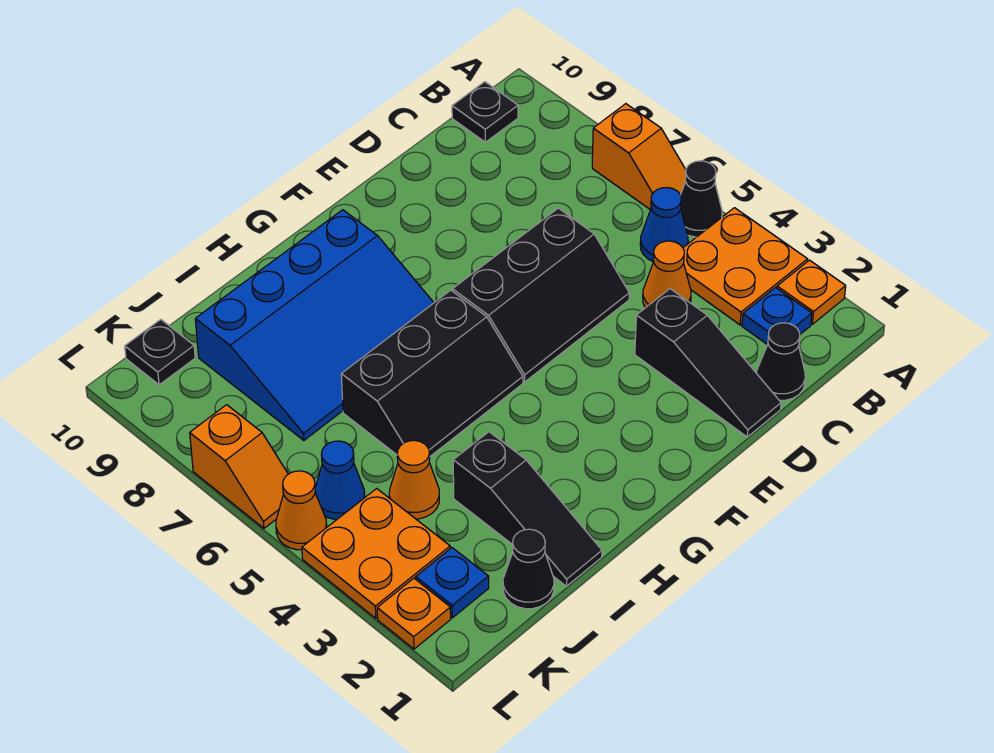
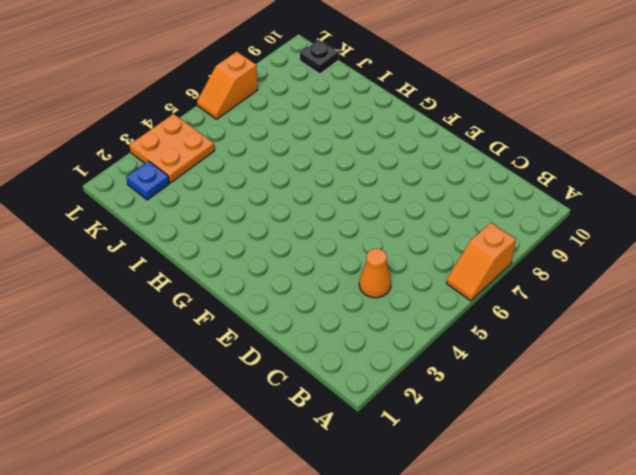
none -> orange 1x1 plate [777,260,846,324]
none -> orange 2x2 plate [683,208,808,325]
none -> black 1x1 cone [681,161,722,237]

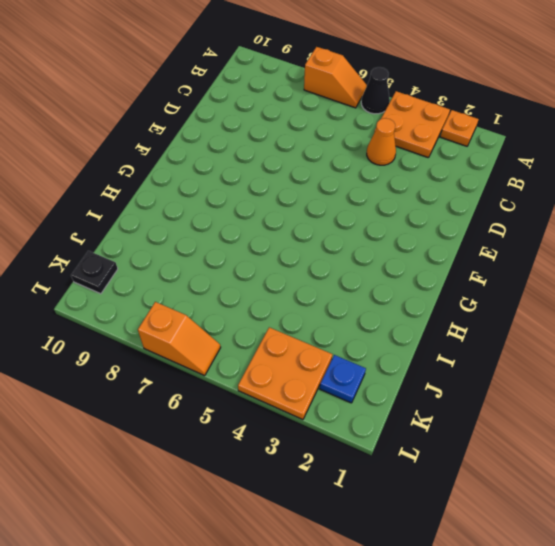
none -> blue 1x1 plate [742,288,812,345]
none -> blue 1x1 cone [640,188,688,262]
none -> black 1x1 plate [452,82,518,142]

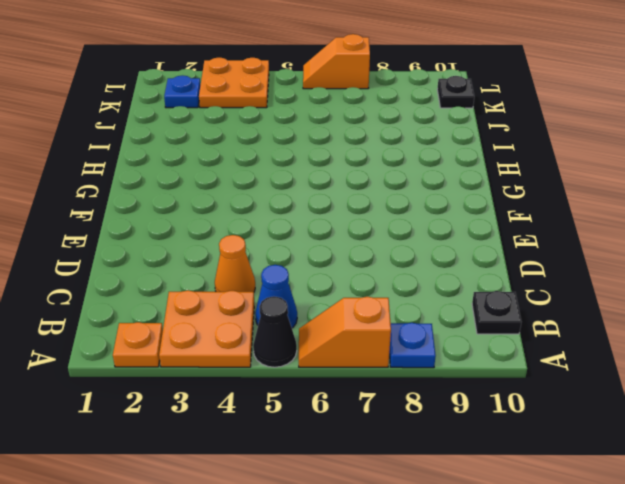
blue 1x1 plate [389,323,436,368] -> blue 1x1 plate moved to [742,288,812,345]
none -> black 1x1 cone [756,323,805,400]
none -> black 1x3 slope [635,289,781,437]
none -> black 2x3 slope [453,208,629,382]

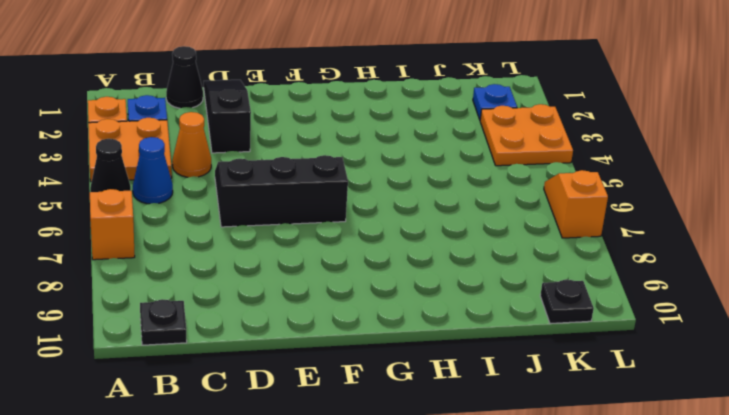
none -> black 2x3 slope [341,290,523,456]
none -> blue 3x4 slope [195,210,434,440]
none -> black 1x3 slope [453,432,602,586]

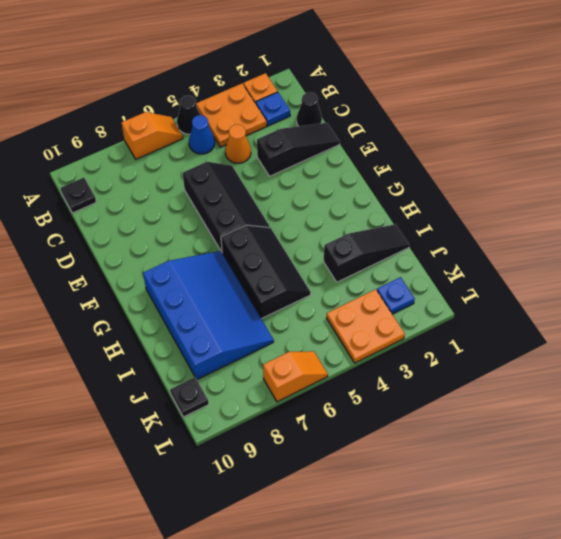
none -> black 1x1 cone [503,529,554,609]
none -> orange 1x1 cone [389,440,439,519]
none -> blue 1x1 cone [315,441,365,520]

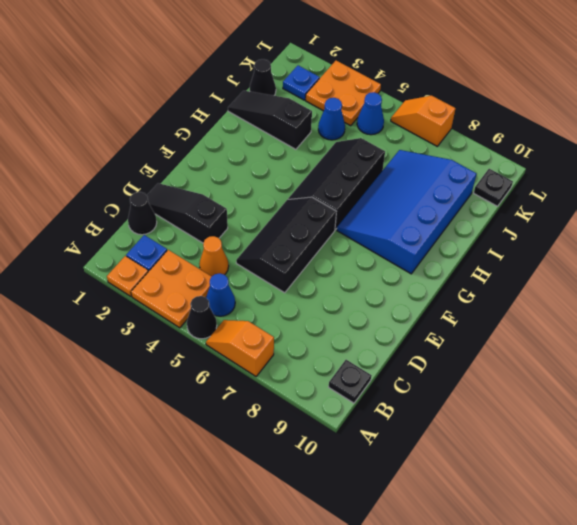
blue 1x1 cone [318,98,345,140] -> orange 1x1 cone [389,440,439,519]
none -> orange 1x1 plate [377,578,451,649]
none -> orange 1x1 cone [276,471,327,550]

